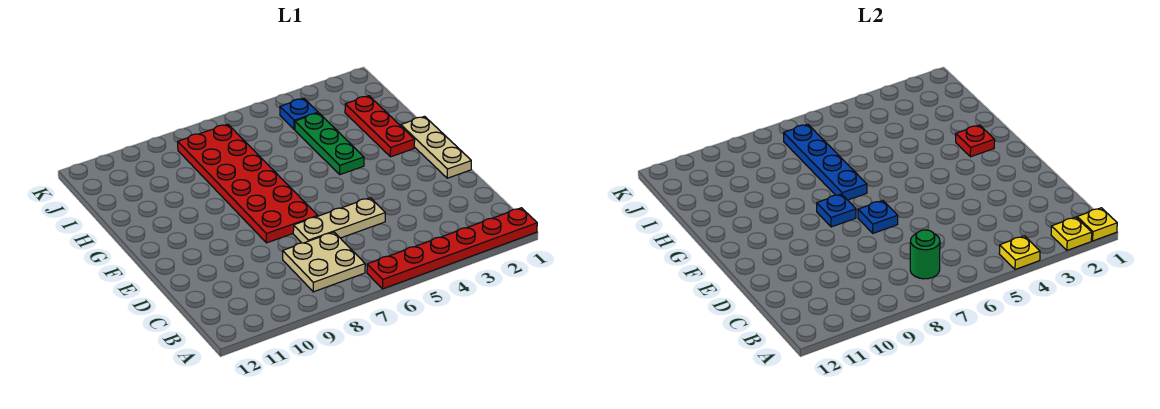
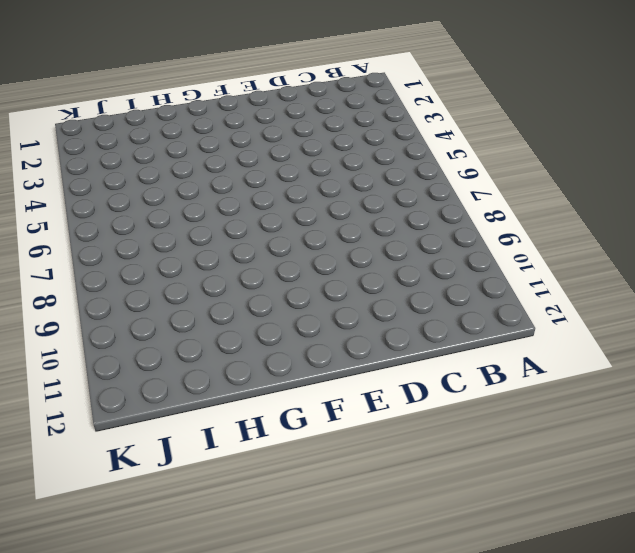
none -> red 1x6 plate [367,208,537,289]
none -> tan 2x2 plate [283,232,365,292]
none -> tan 1x3 plate [293,198,385,243]

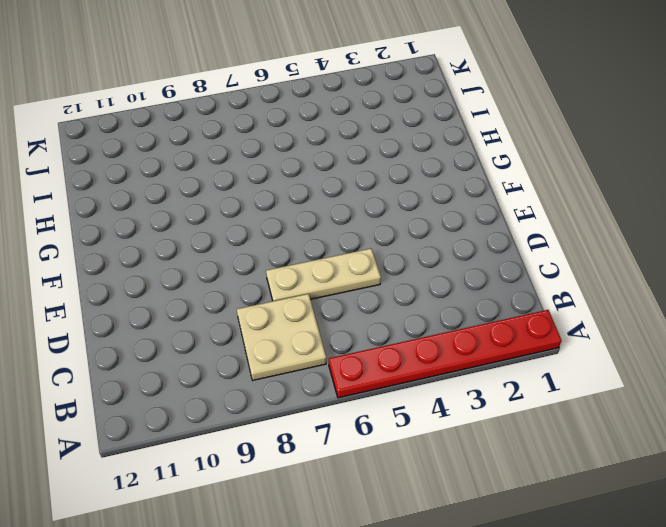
none -> tan 1x3 plate [401,116,471,178]
none -> red 2x6 plate [178,124,318,243]
none -> red 1x3 plate [345,96,415,157]

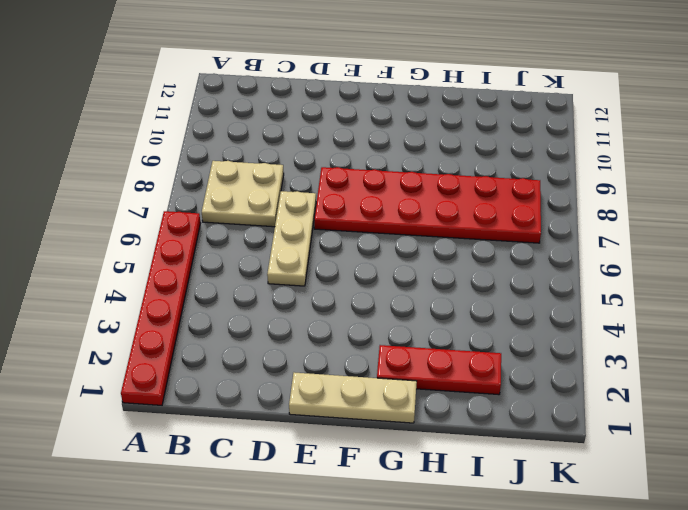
none -> green 1x3 plate [295,113,364,175]
none -> blue 1x1 plate [280,98,318,130]
none -> yellow 1x1 plate [1077,208,1117,241]

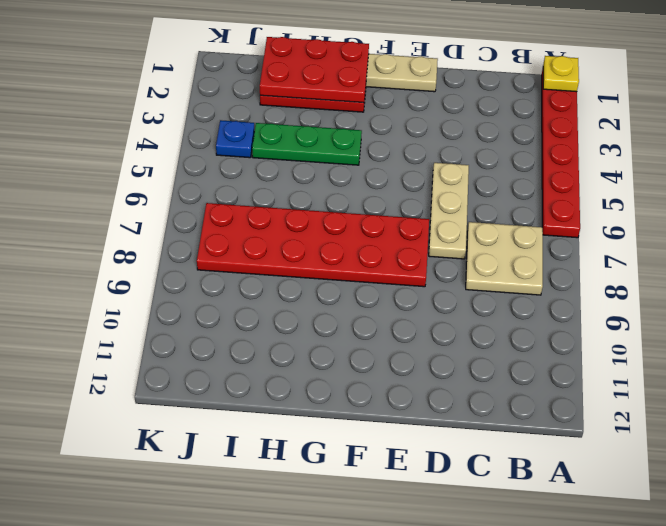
red 2x3 plate [260,37,369,103] -> red 1x1 plate [956,125,995,157]
none -> yellow 1x1 plate [1051,217,1092,250]
none -> yellow 1x1 plate [999,236,1040,270]
none -> green 1x1 round brick [910,230,940,279]

